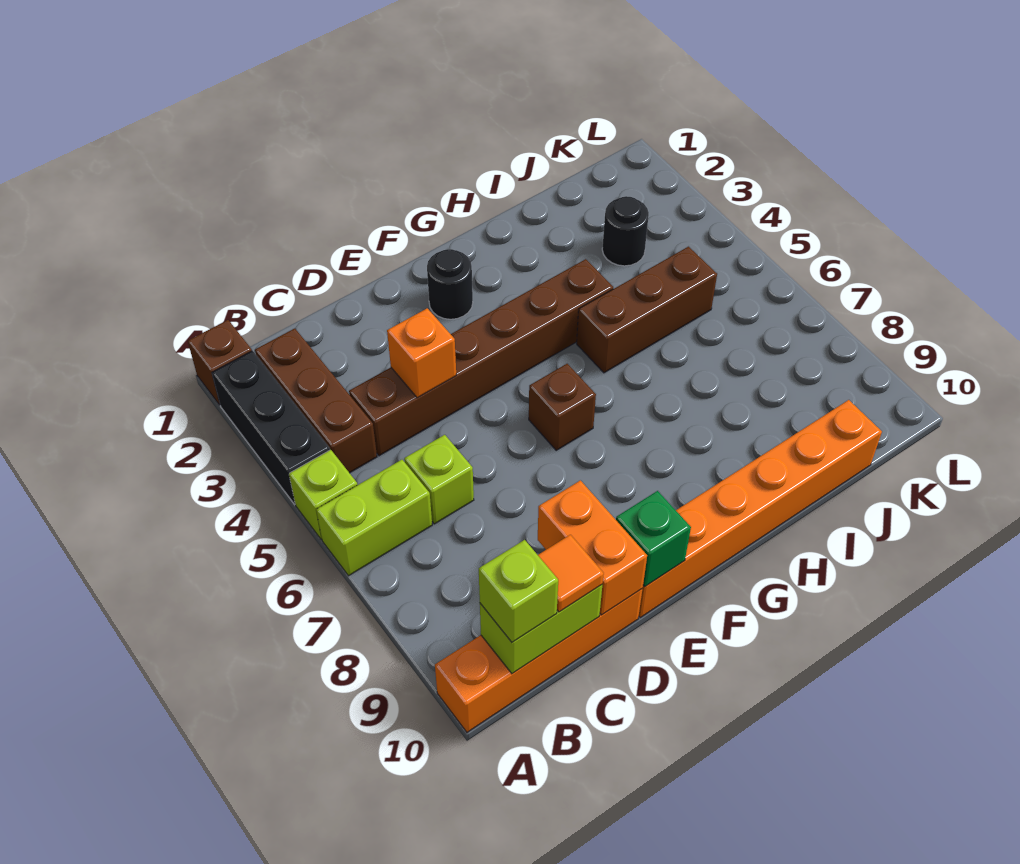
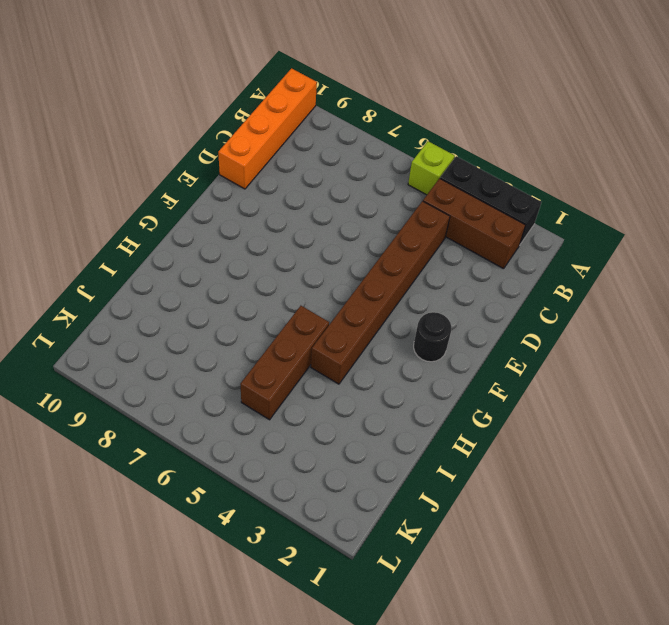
none -> brown 1x1 brick [188,320,252,405]
none -> lime 1x2 brick [316,460,432,576]
none -> lime 1x1 brick [404,435,474,524]

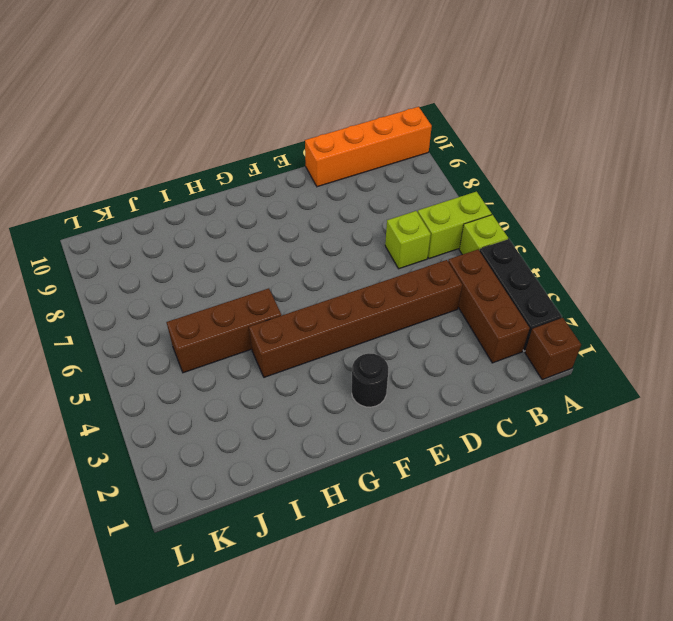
none -> orange 1x6 brick [639,400,882,617]
none -> brown 1x1 brick [529,364,596,450]
none -> black 1x1 round brick [602,196,649,266]

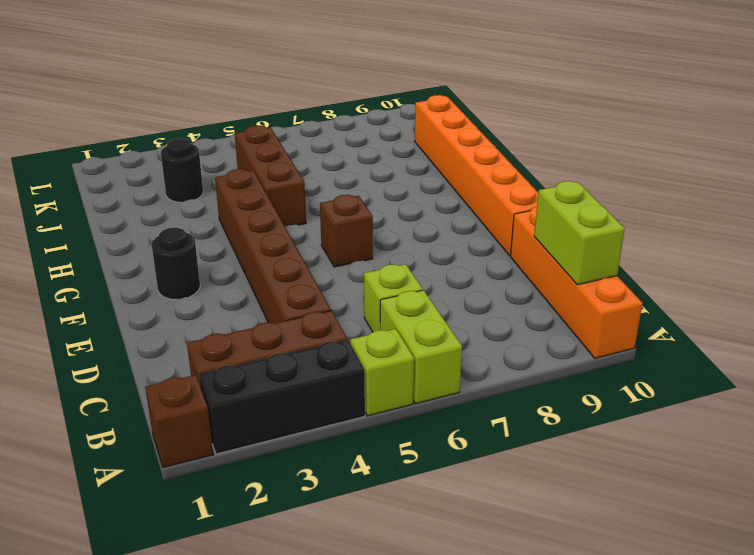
none -> orange 1x1 brick [387,308,456,398]
none -> orange 1x2 brick [538,480,647,615]
none -> green 1x1 brick [616,491,691,587]

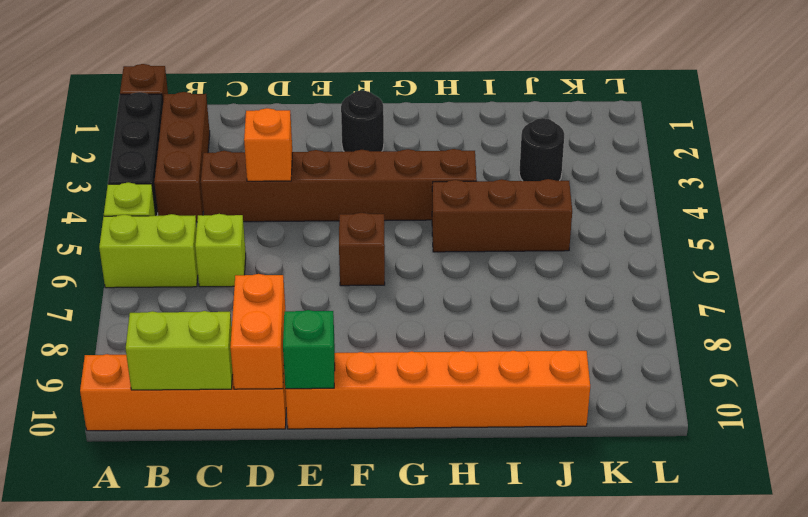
none -> lime 1x1 brick [479,540,558,642]
none -> orange 1x1 tile [538,535,604,612]

